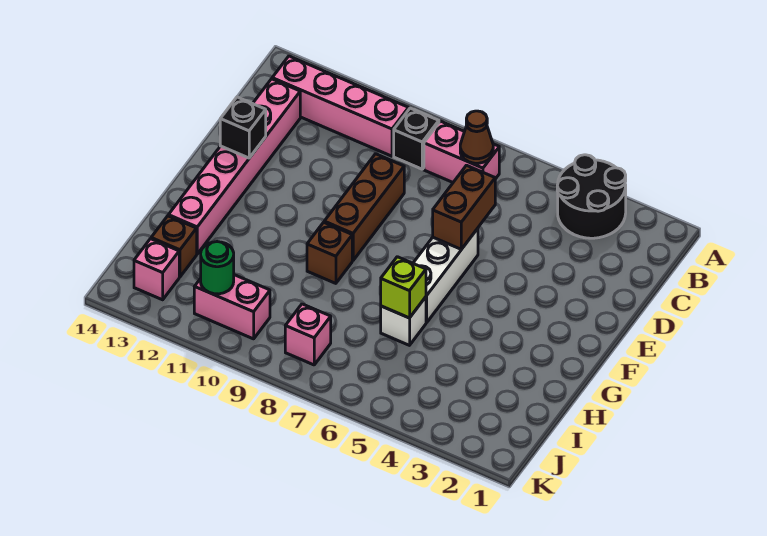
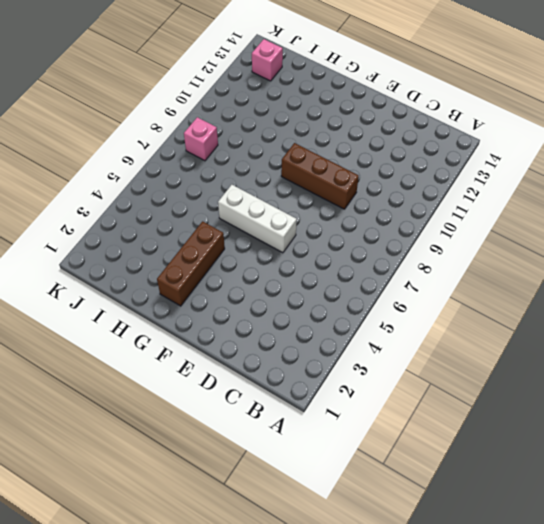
brown 1x3 brick [157,221,225,306] -> none
none -> black 2x2 round brick [557,155,626,238]
none -> pink 1x2 brick [424,121,499,182]
none -> black 1x1 brick [394,108,439,169]

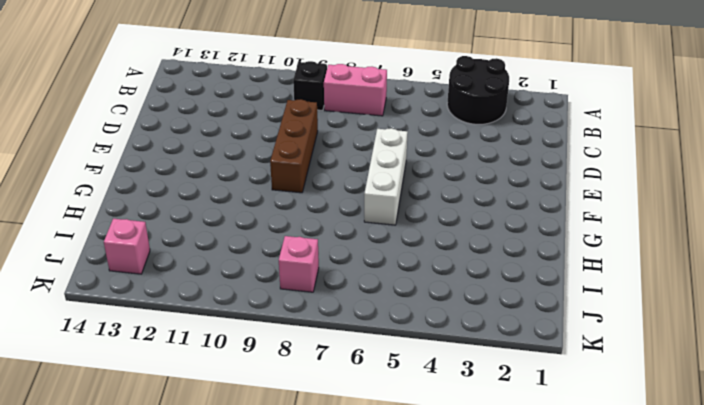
none -> pink 1x4 brick [272,56,409,156]
none -> pink 1x6 brick [168,79,300,254]
none -> brown 1x1 brick [307,222,352,283]

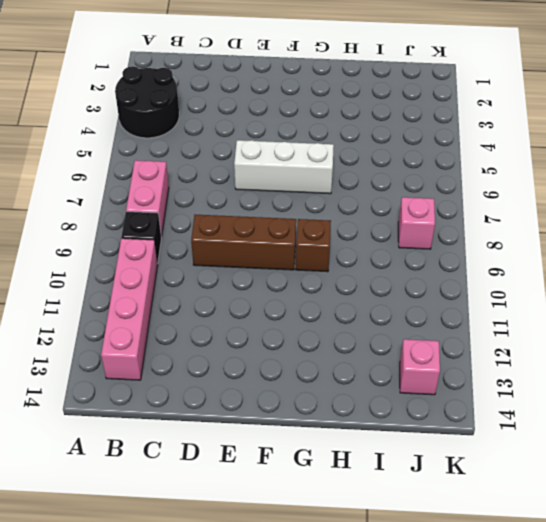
none -> pink 1x6 brick [168,79,300,254]
none -> white 1x1 brick [381,297,426,345]
none -> brown 1x1 brick [151,216,197,277]

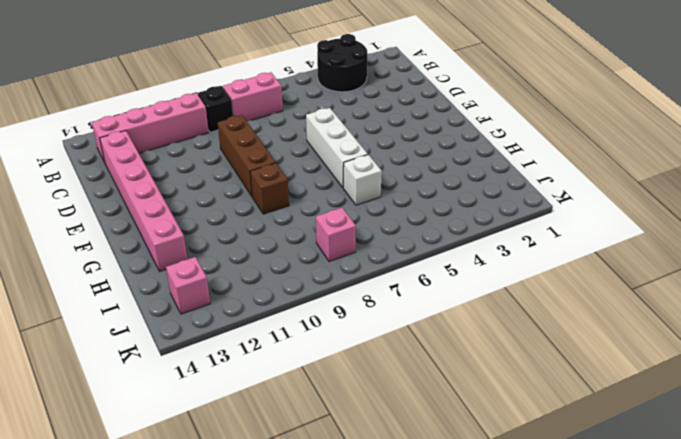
none -> brown 1x1 brick [151,216,197,277]
none -> pink 1x2 brick [194,275,270,339]
none -> brown 1x1 cone [460,111,493,163]

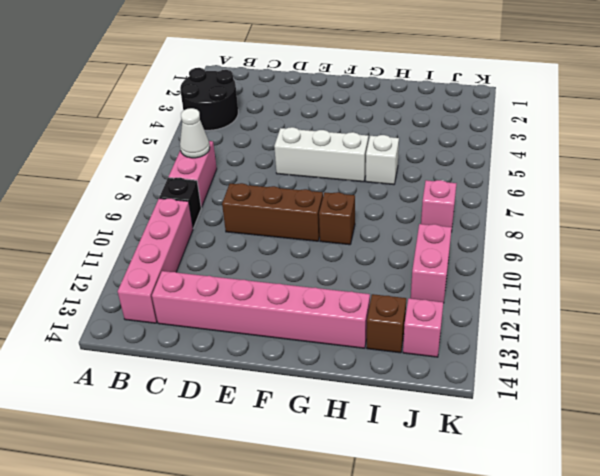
white 1x1 cone [180,108,210,158] -> brown 1x1 cone [460,111,493,163]
none -> brown 1x2 brick [433,165,495,249]
none -> black 1x1 brick [220,97,266,158]
none -> lime 1x1 brick [381,257,426,318]

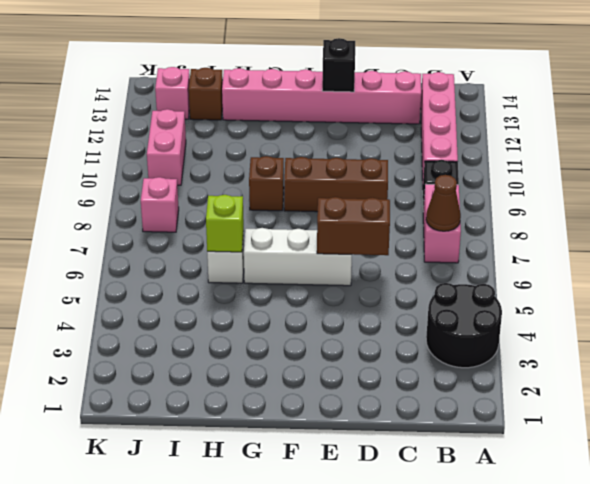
none -> green 1x1 round brick [201,242,234,294]

